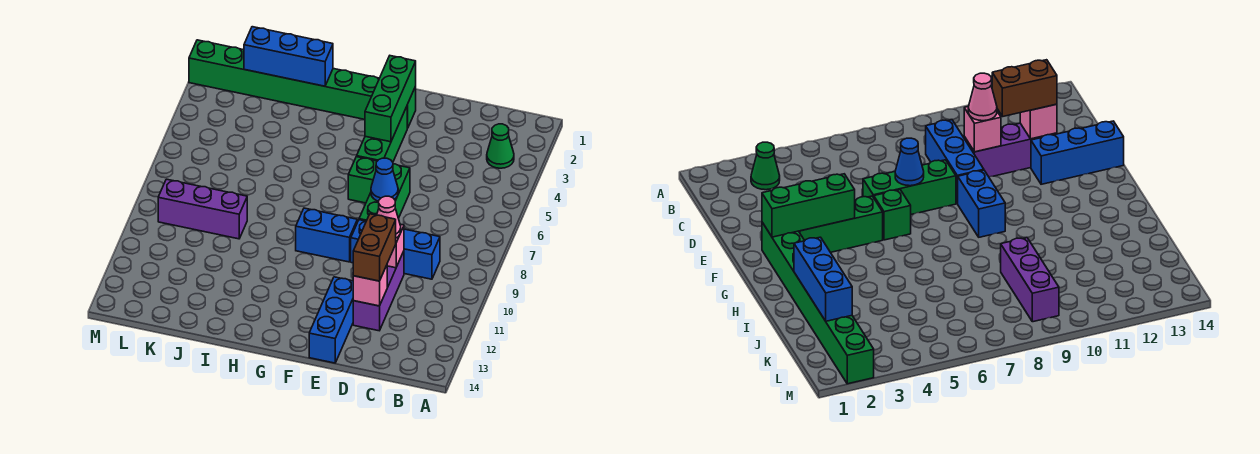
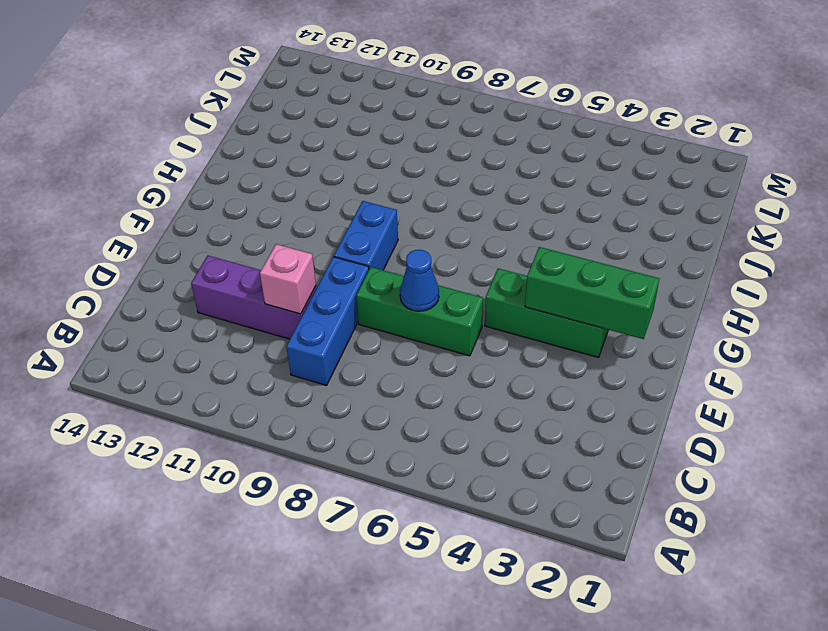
none -> green 1x1 cone [487,124,514,168]
none -> blue 1x3 brick [309,277,353,363]
none -> green 1x8 brick [189,40,416,128]

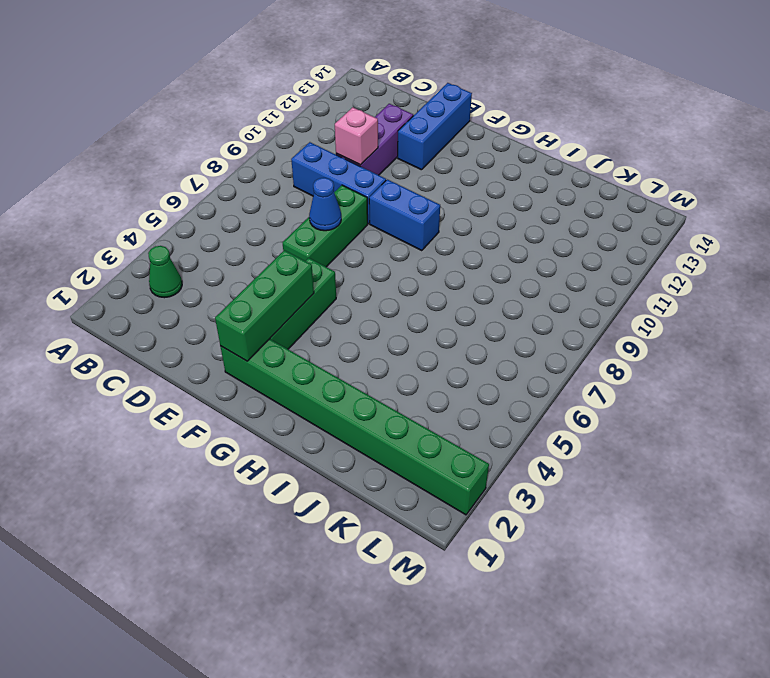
none -> green 1x1 brick [348,157,377,203]
none -> purple 1x3 brick [158,179,247,239]
none -> pink 1x1 brick [353,265,387,306]

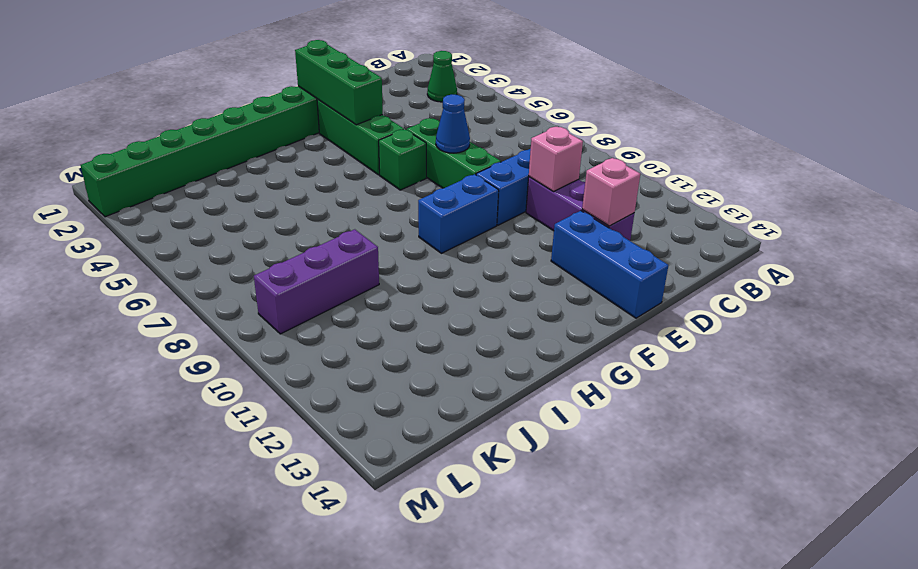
none -> blue 1x3 brick [244,27,333,86]
none -> pink 1x1 cone [377,196,401,238]
none -> brown 1x2 brick [353,214,396,281]

